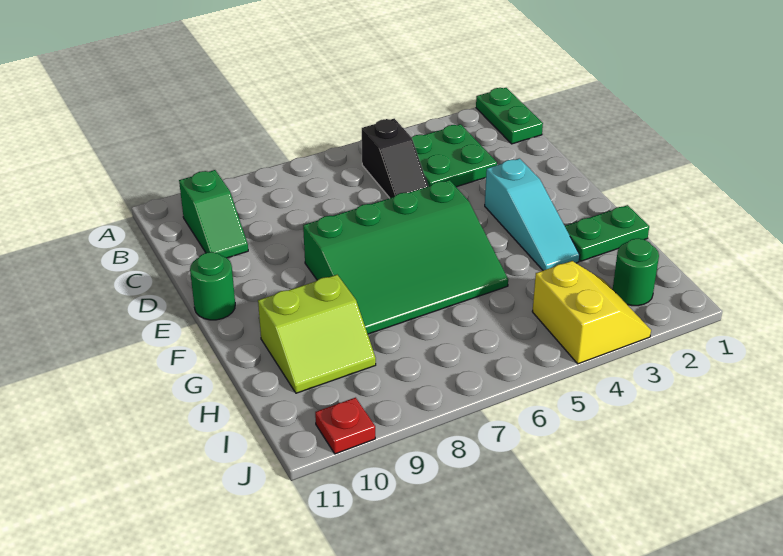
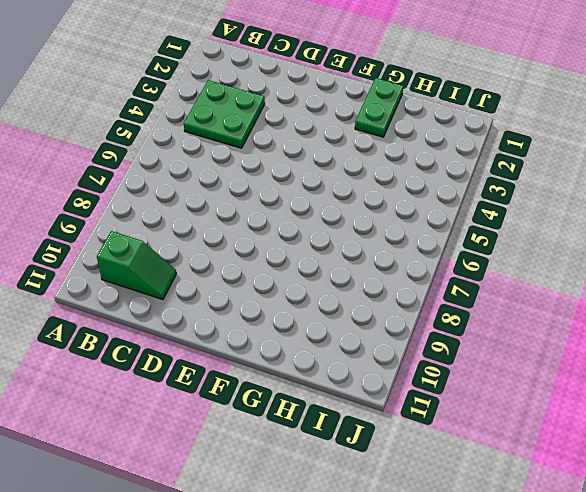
none -> green 1x2 plate [476,88,543,144]
none -> black 1x2 slope [362,118,428,198]
none -> cyan 1x3 slope [485,158,580,271]

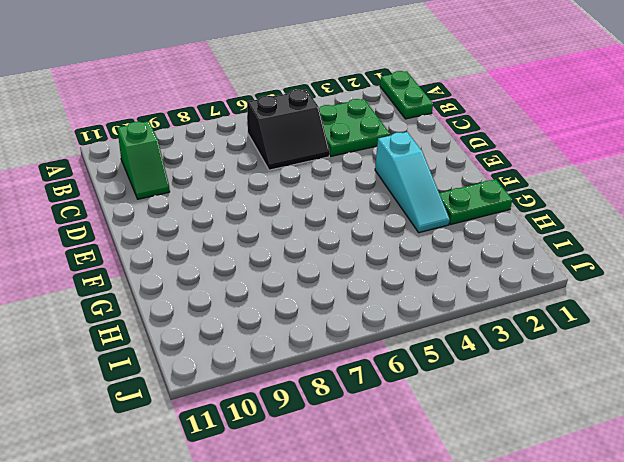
black 2x2 slope [247,90,330,170] -> black 1x2 slope [362,118,428,198]
none -> green 3x4 slope [303,180,508,334]
none -> green 1x1 round brick [190,252,235,320]
none -> lime 2x2 slope [258,275,376,393]

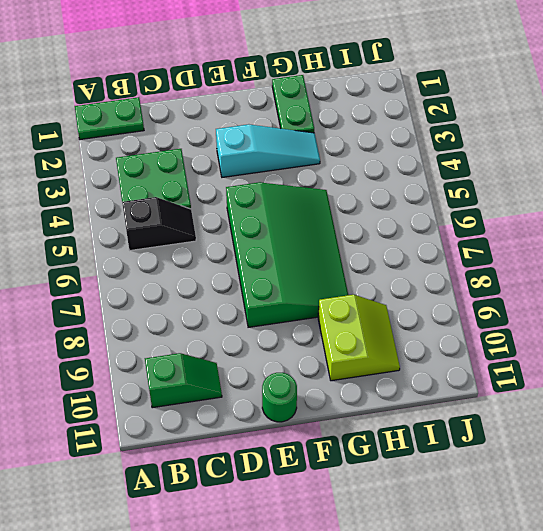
none -> green 1x1 round brick [613,238,659,306]
none -> yellow 2x2 slope [532,261,651,364]
none -> red 1x1 plate [315,398,375,454]

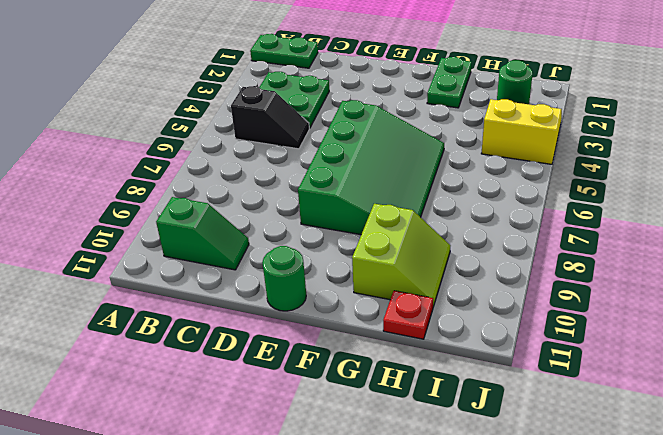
red 1x1 plate [383,291,433,339] -> red 1x1 plate moved to [315,398,375,454]
none -> cyan 1x3 slope [485,158,580,271]

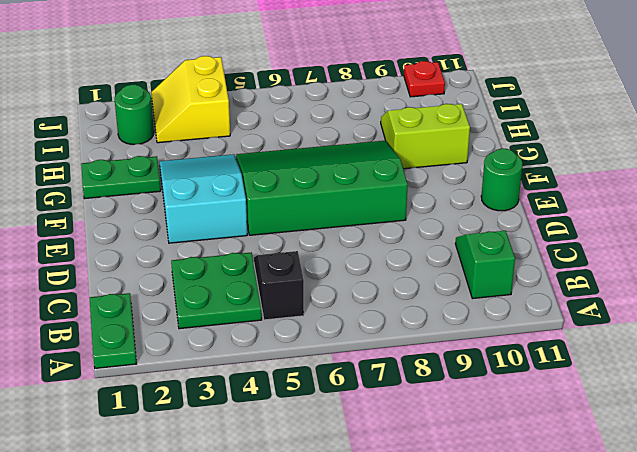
cyan 2x3 slope [160,154,247,243] -> cyan 1x3 slope [485,158,580,271]

